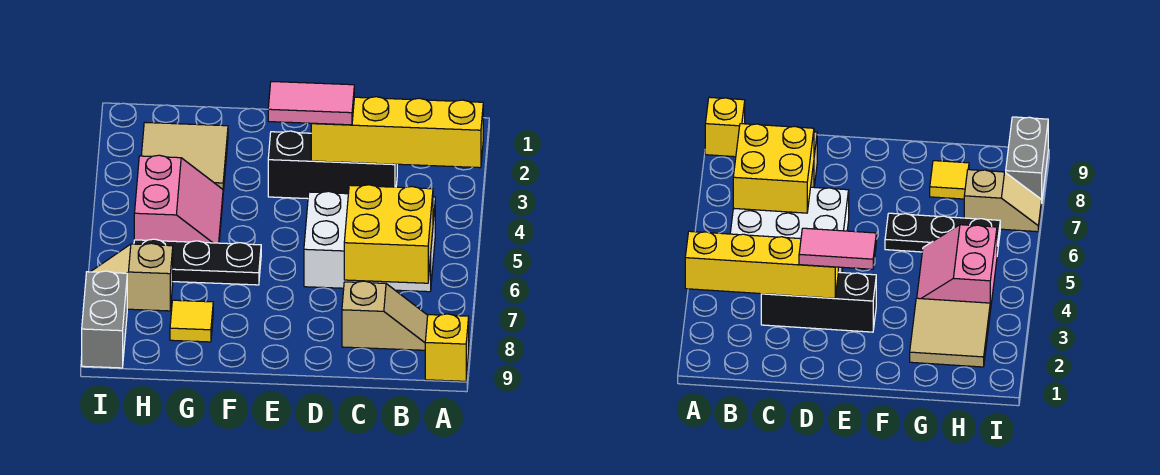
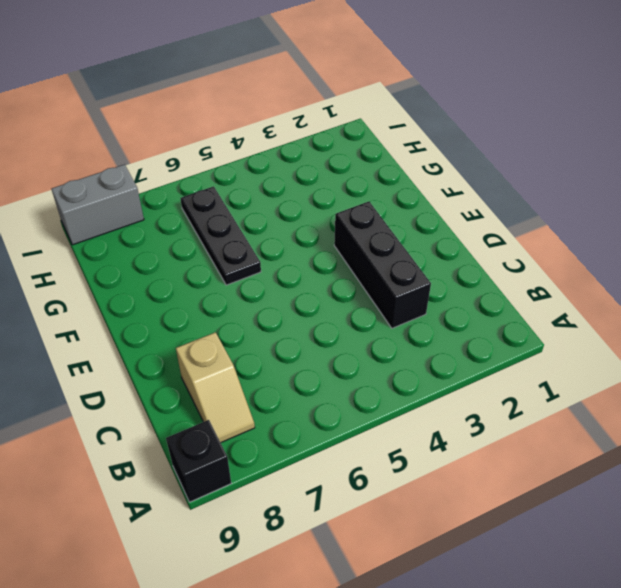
black 1x1 brick [166,420,231,502] -> yellow 1x1 brick [425,314,469,381]
none -> white 2x3 brick [304,191,435,292]
none -> tan 2x2 tile [141,122,228,192]
none -> pink 2x2 slope [134,155,223,243]

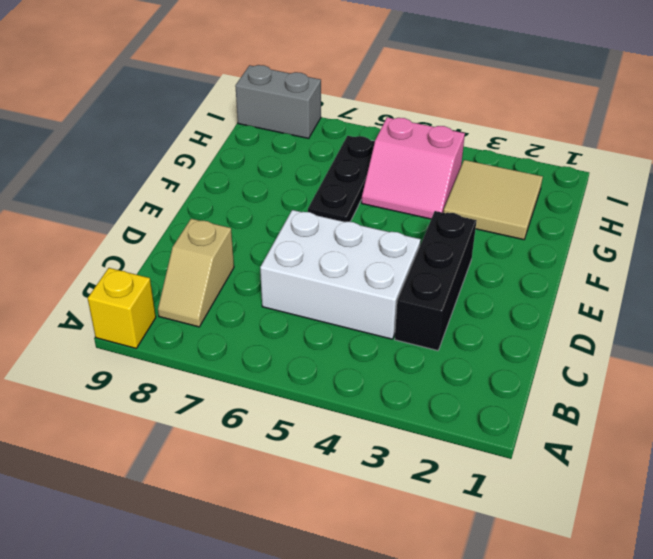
white 2x3 brick [260,210,421,339] -> white 2x3 brick turned to [304,191,435,292]
none -> yellow 1x1 tile [170,300,213,342]
none -> tan 1x2 slope [91,243,173,311]
none -> yellow 1x4 brick [311,97,483,168]

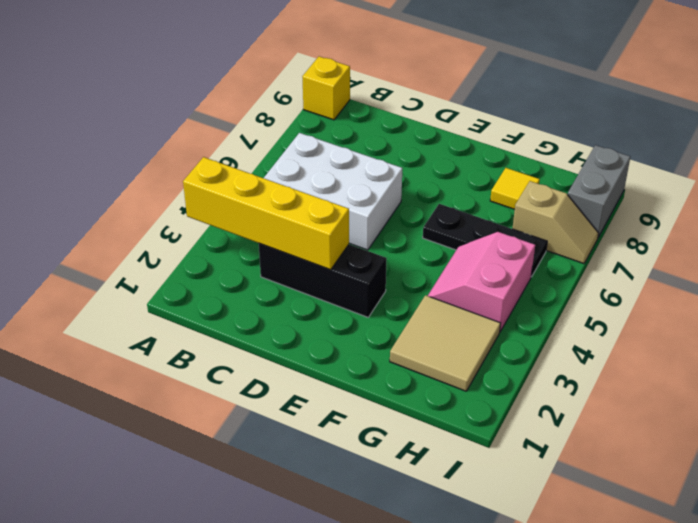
none -> tan 1x2 slope [342,281,428,350]
none -> yellow 2x2 brick [344,185,433,283]
none -> pink 1x2 tile [268,81,354,125]

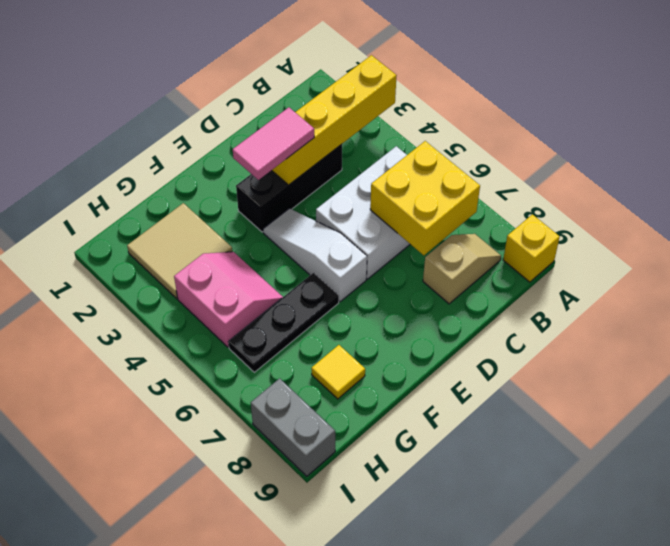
white 1x3 slope [263,209,367,302] -> none
none -> tan 1x2 slope [91,243,173,311]

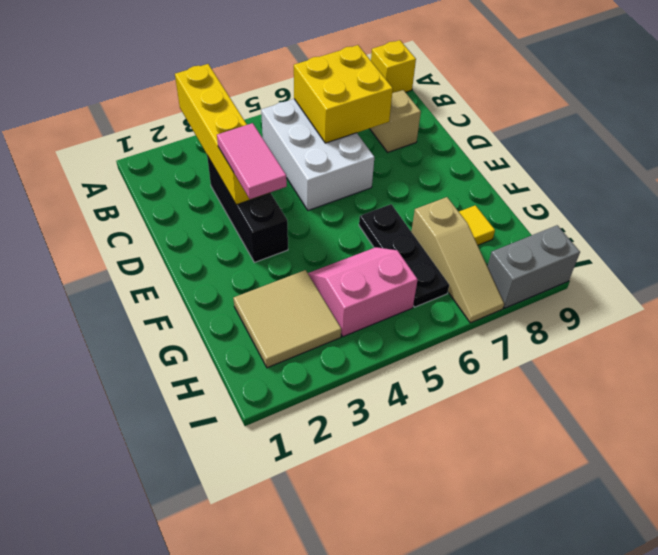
tan 1x3 slope [411,197,504,323] -> tan 1x2 slope [91,243,173,311]

